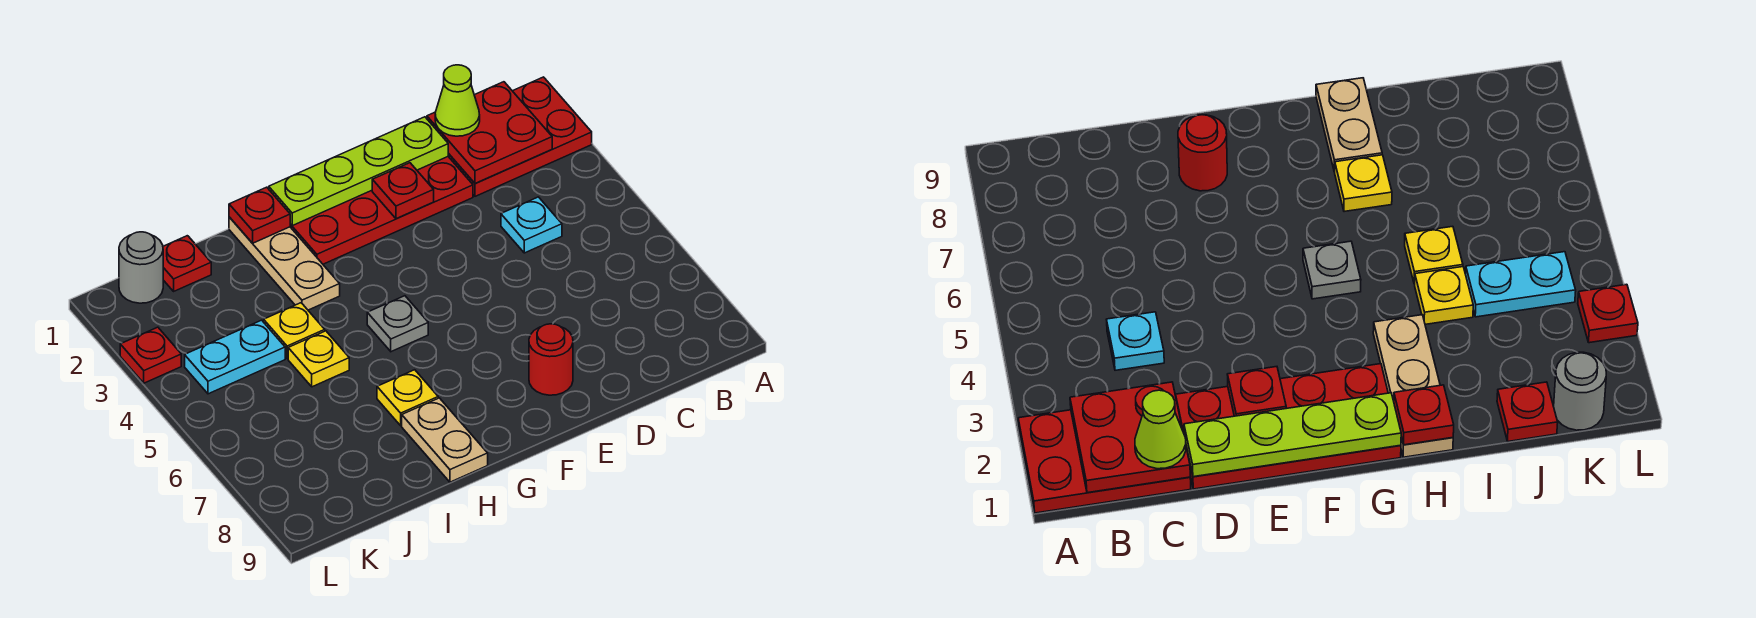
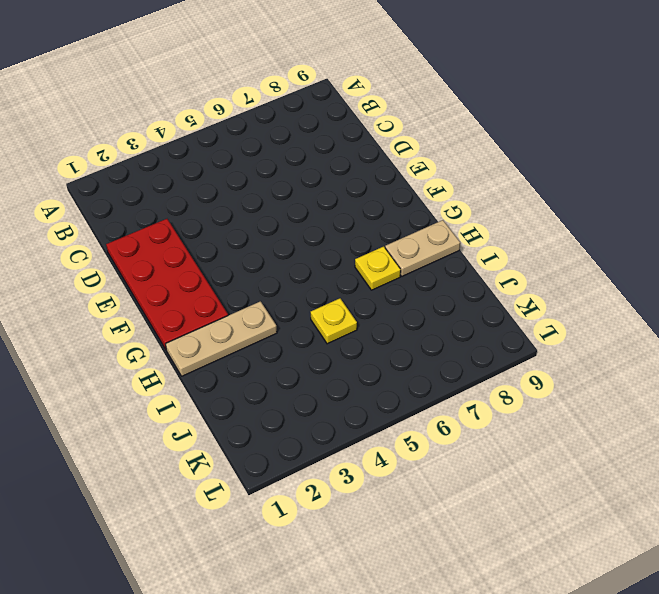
none -> red 2x3 plate [448,77,592,196]
none -> cyan 1x1 plate [501,197,562,253]
none -> red 1x1 round brick [529,324,573,395]

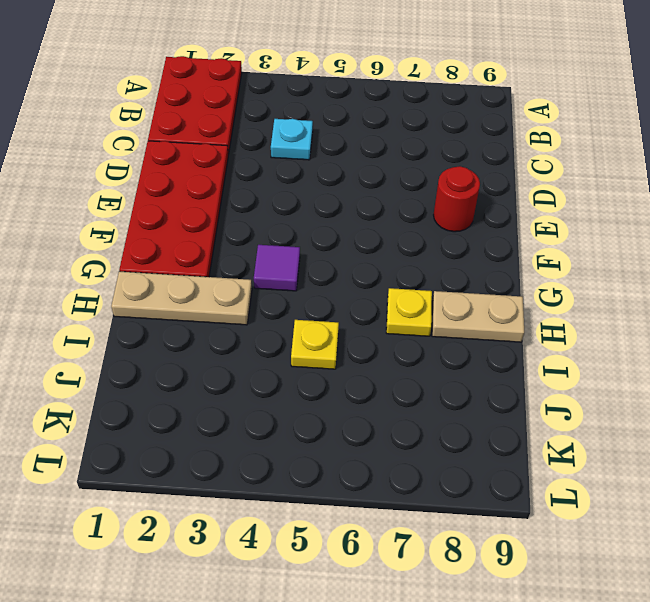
purple 1x1 tile [254,245,300,291] -> none
none -> grey 1x1 plate [367,296,428,352]
none -> yellow 1x1 plate [264,303,325,359]
none -> red 1x1 plate [163,236,211,291]

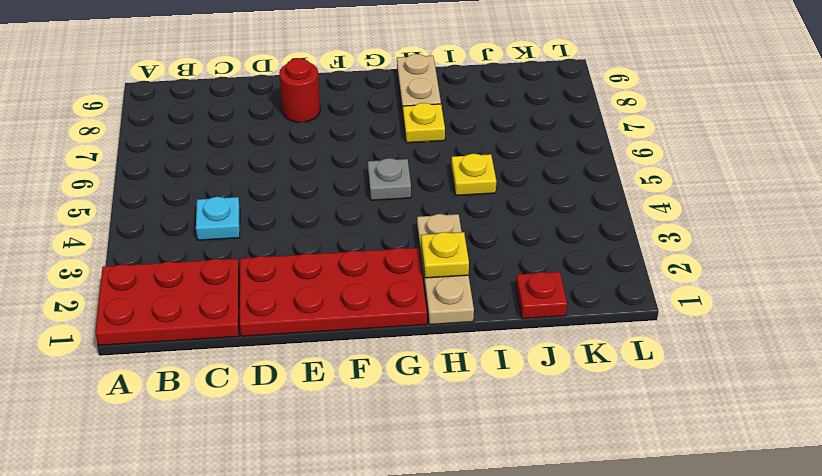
yellow 1x1 plate [421,232,469,278] -> yellow 1x1 plate moved to [264,303,325,359]
none -> cyan 1x2 plate [185,320,285,394]
none -> grey 1x1 round brick [119,232,163,303]
none -> red 1x1 plate [120,327,181,383]

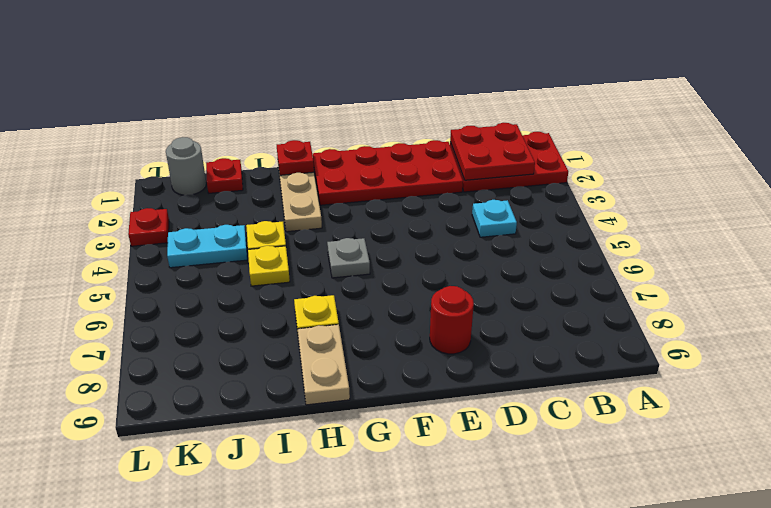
none -> lime 1x4 plate [269,117,448,226]
none -> red 1x1 plate [372,163,434,219]
none -> lime 1x1 cone [435,65,480,136]

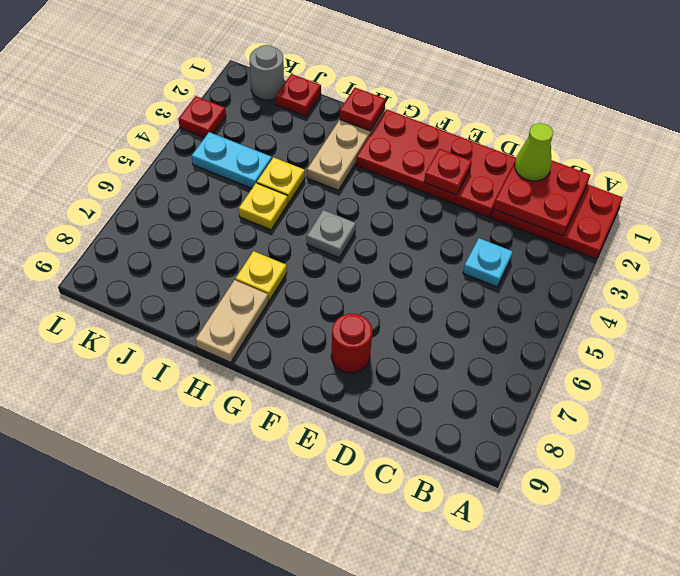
none -> lime 1x4 plate [269,117,448,226]

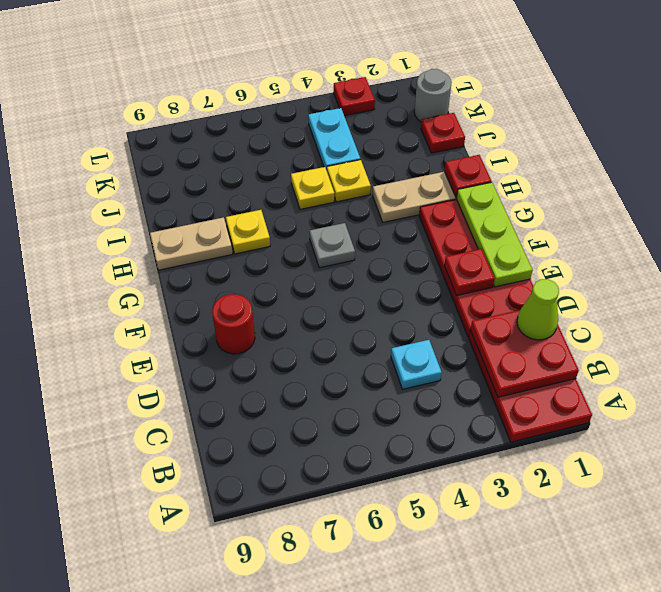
lime 1x3 plate [456,182,533,287] -> lime 1x4 plate [269,117,448,226]

